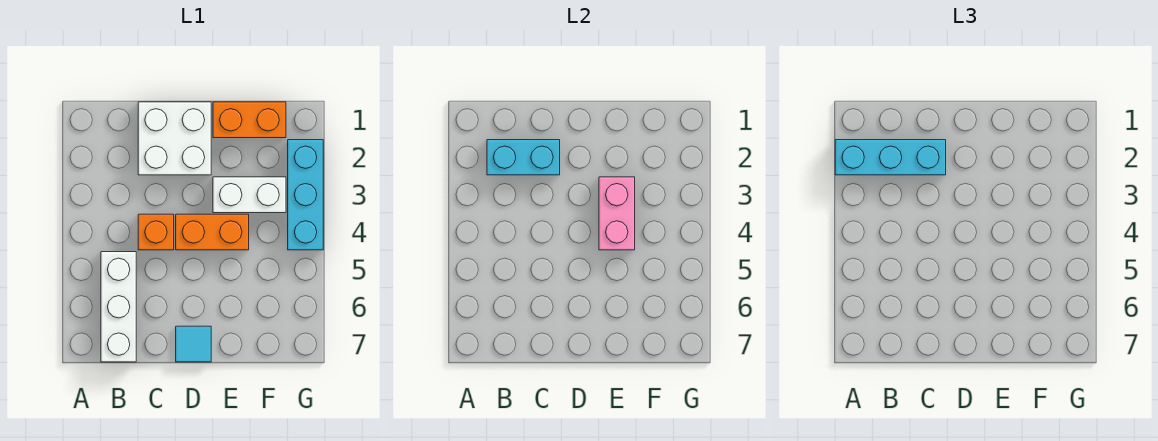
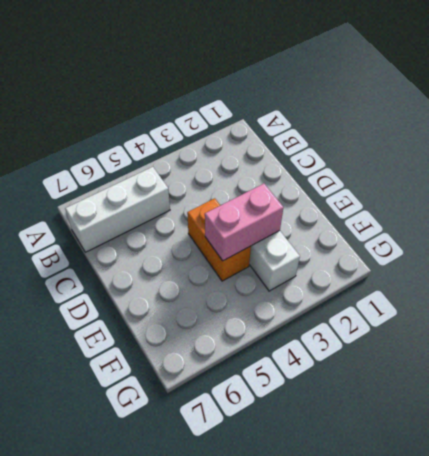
none -> white 2x2 brick [138,102,211,175]
none -> orange 1x1 brick [138,214,174,250]

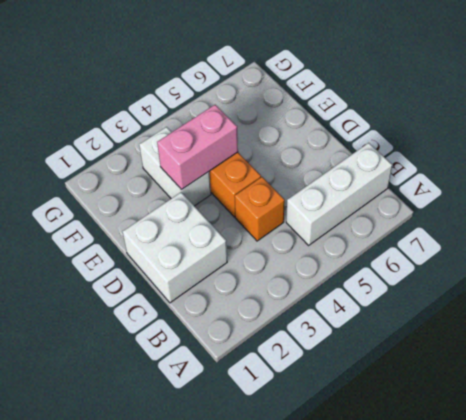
none -> cyan 1x1 tile [176,326,211,362]
none -> orange 1x2 brick [213,102,286,138]

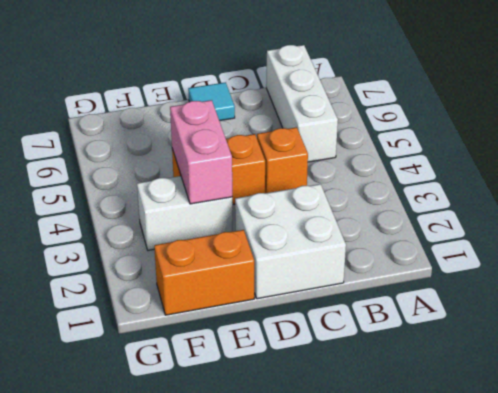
none -> cyan 1x3 brick [288,140,323,250]
none -> cyan 1x2 brick [487,140,560,175]

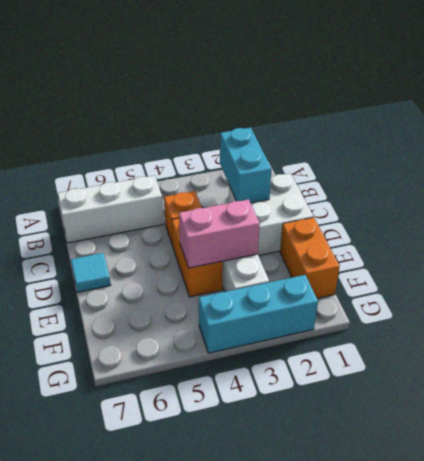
none -> cyan 1x3 brick [835,140,946,175]

